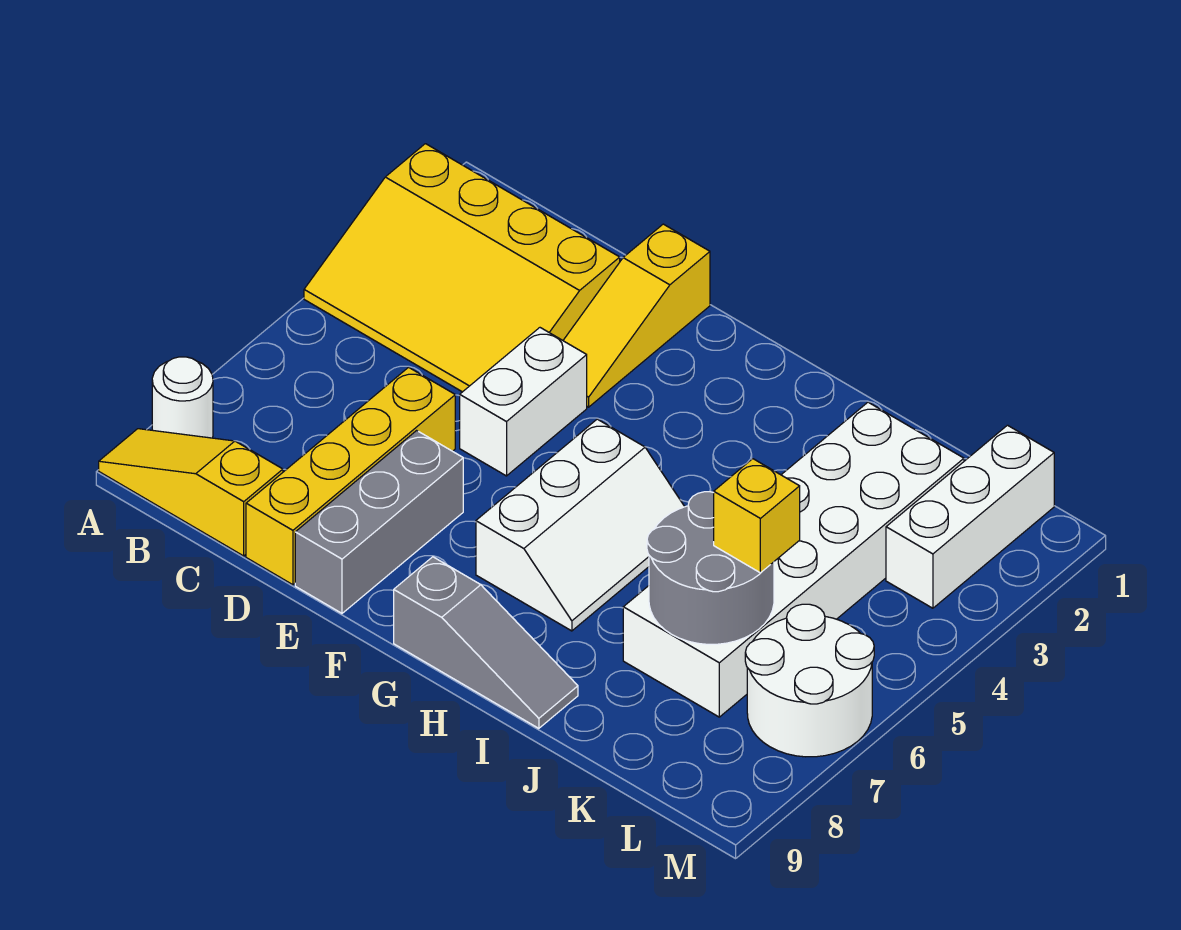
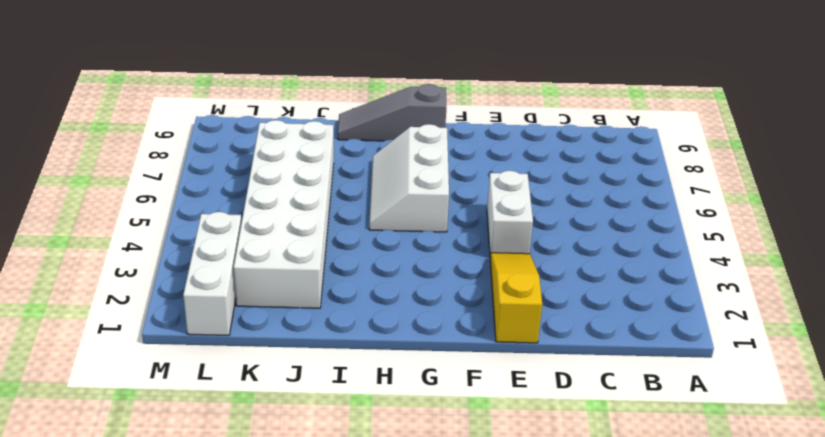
none -> yellow 3x4 slope [304,144,620,392]
none -> white 1x1 round brick [152,357,213,438]
none -> yellow 1x3 slope [99,429,283,556]

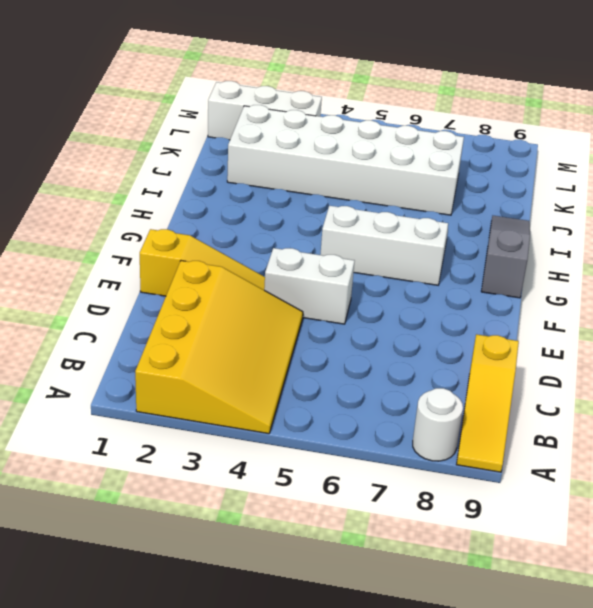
none -> yellow 1x4 brick [246,367,455,585]
none -> grey 1x3 brick [295,431,463,613]
none -> white 2x2 round brick [745,604,874,757]

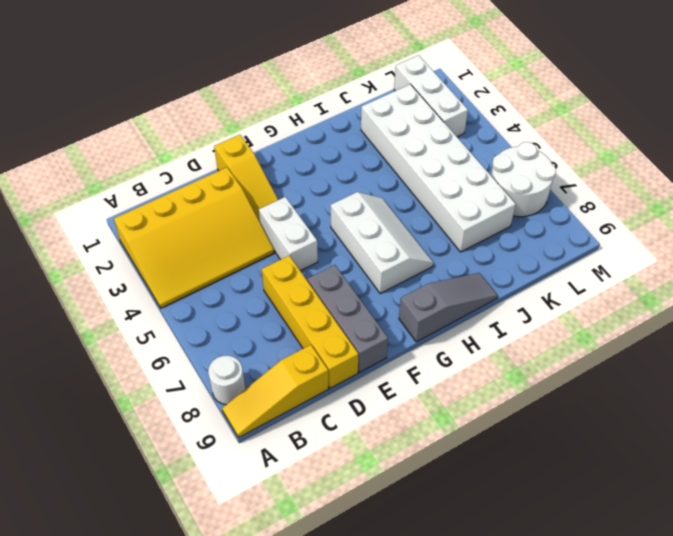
none -> grey 2x2 round brick [647,492,774,644]
none -> yellow 1x1 brick [714,459,800,573]

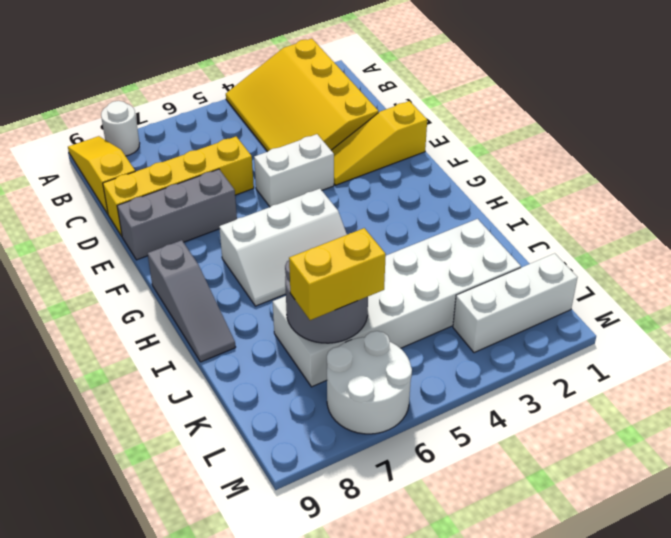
yellow 1x2 brick [289,228,386,320] -> yellow 1x1 brick [714,459,800,573]

